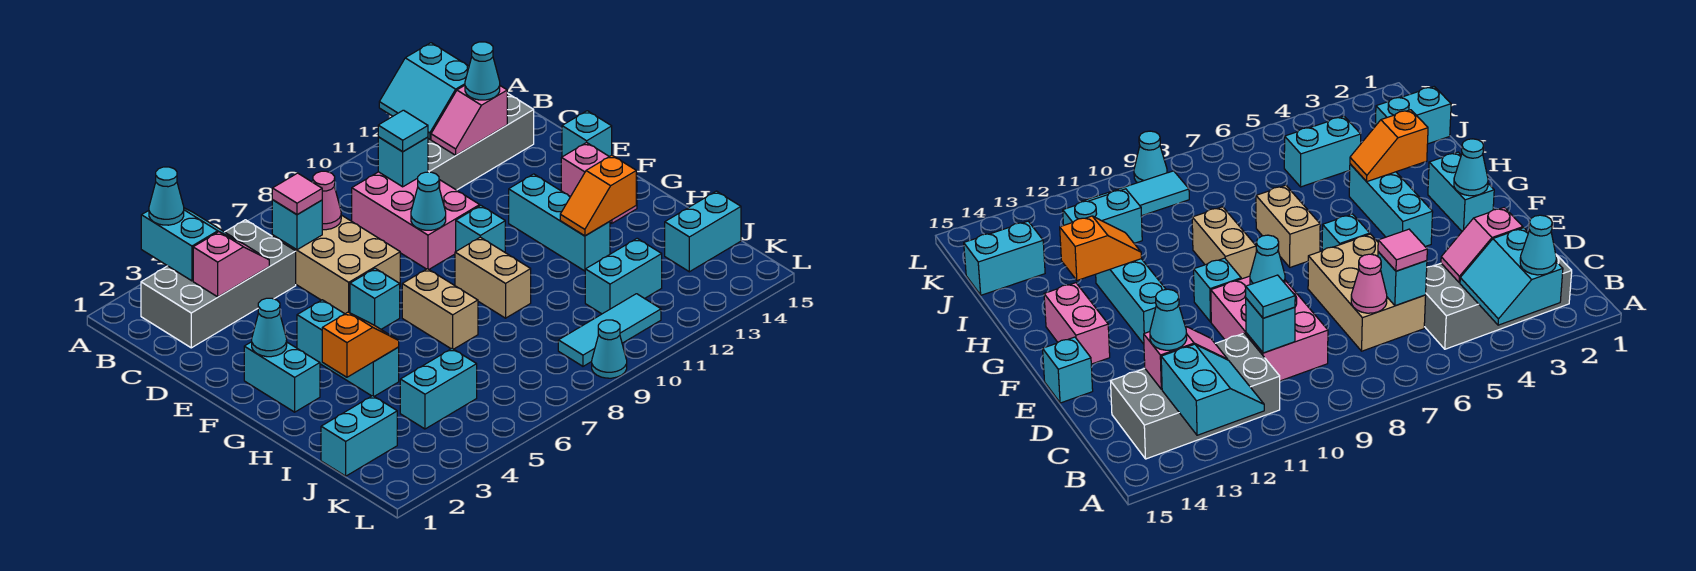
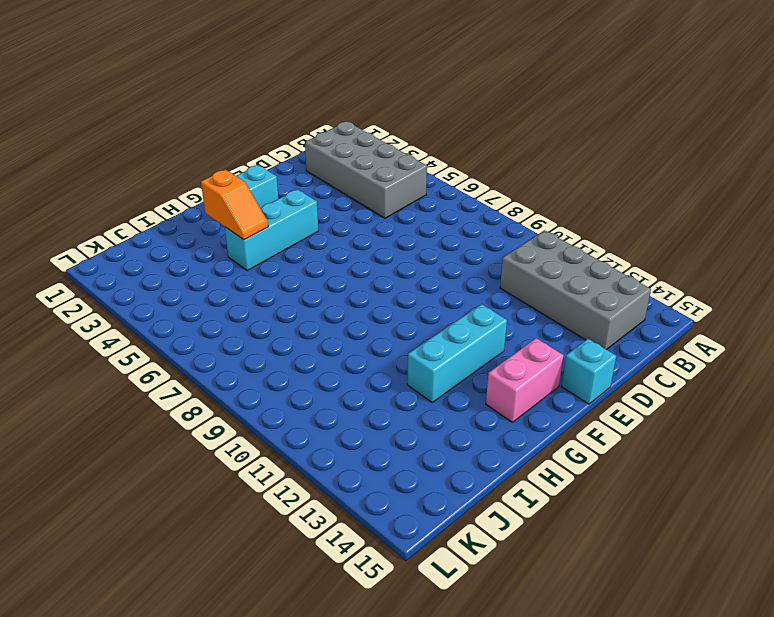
none -> tan 2x3 brick [272,215,400,314]
none -> pink 2x3 brick [352,172,480,269]
none -> cyan 1x1 brick [350,268,400,329]
none -> cyan 1x1 brick [456,206,505,252]

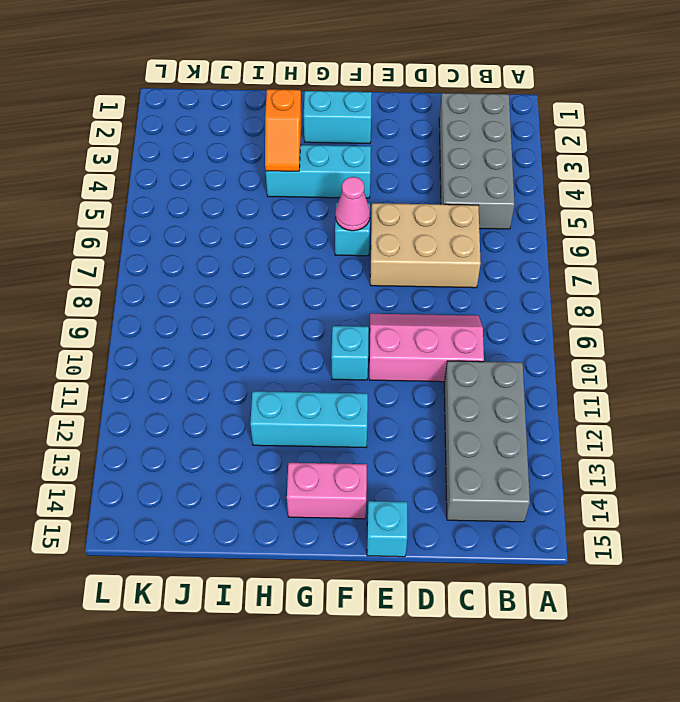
pink 2x3 slope [369,314,484,382] -> pink 2x3 brick [352,172,480,269]
pink 1x1 cone [335,177,370,231] -> pink 1x1 cone moved to [313,171,341,230]
none -> tan 1x2 brick [402,269,478,349]
none -> tan 1x2 brick [455,237,531,318]
none -> cyan 1x2 brick [321,396,397,476]
none -> cyan 1x2 brick [400,348,477,429]

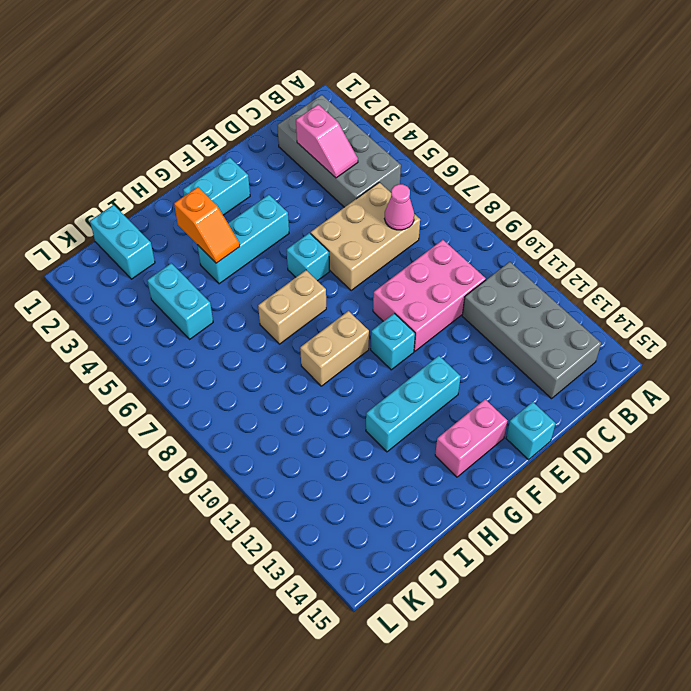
none -> cyan 1x2 brick [585,238,662,314]
none -> cyan 1x2 brick [665,191,741,272]
none -> cyan 1x3 tile [558,294,661,366]
none -> cyan 1x1 cone [592,320,627,378]

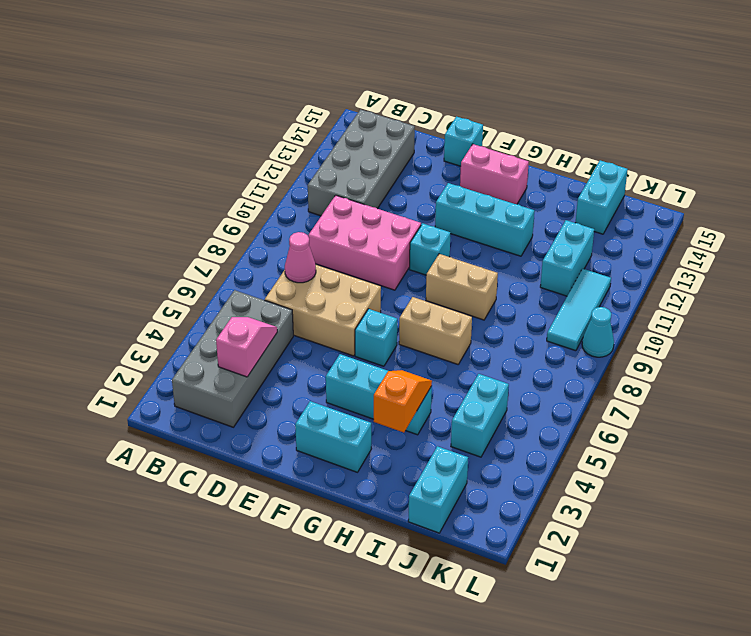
none -> cyan 2x2 slope [141,208,240,281]
none -> cyan 2x2 slope [379,43,469,139]
none -> cyan 1x1 brick [272,200,322,250]
none -> cyan 1x1 brick [378,137,428,187]

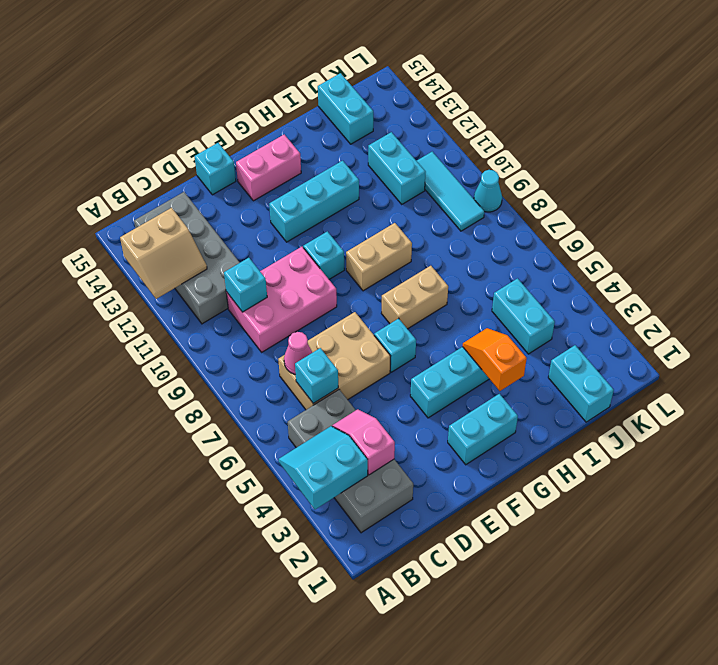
tan 2x2 slope [120,208,207,299] -> cyan 2x2 slope [379,43,469,139]
none -> pink 1x2 slope [431,85,507,155]
none -> cyan 1x1 cone [411,172,446,230]
none -> cyan 1x1 cone [252,298,287,357]
none -> orange 1x2 slope [560,155,636,236]

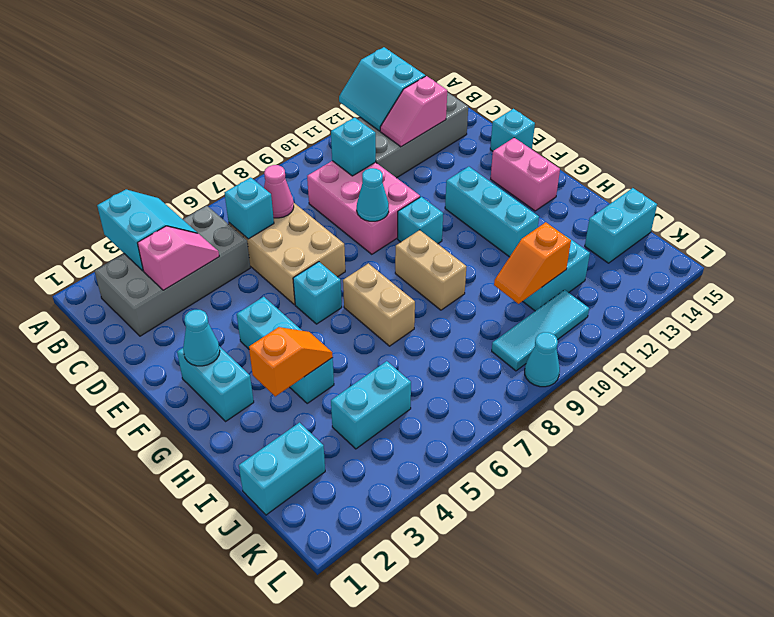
orange 1x2 slope [494,222,571,304] -> orange 1x2 slope moved to [560,155,636,236]
none -> cyan 1x1 cone [149,167,184,225]
none -> pink 1x1 tile [272,173,322,215]
none -> cyan 1x1 tile [378,110,428,152]
none -> cyan 1x1 cone [465,42,500,100]

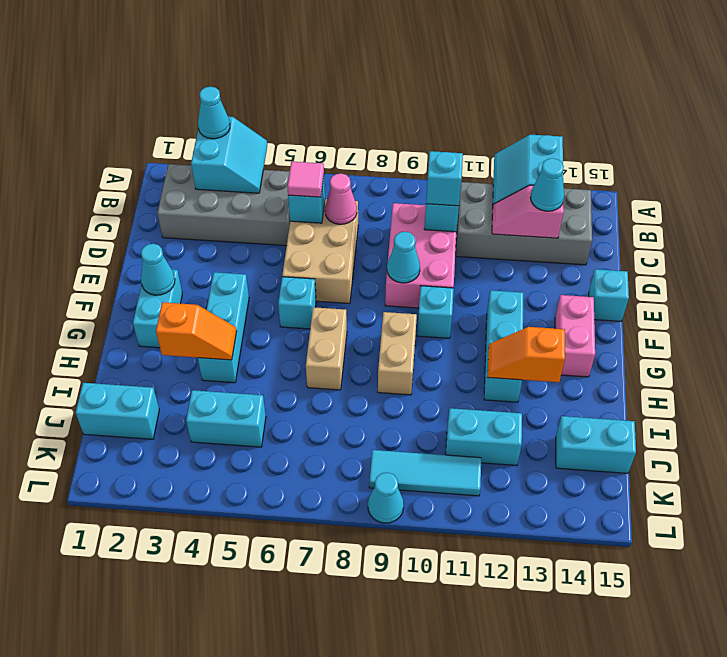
cyan 1x1 brick [426,151,463,206] -> cyan 1x1 tile [378,110,428,152]
none -> pink 1x2 slope [193,232,269,297]

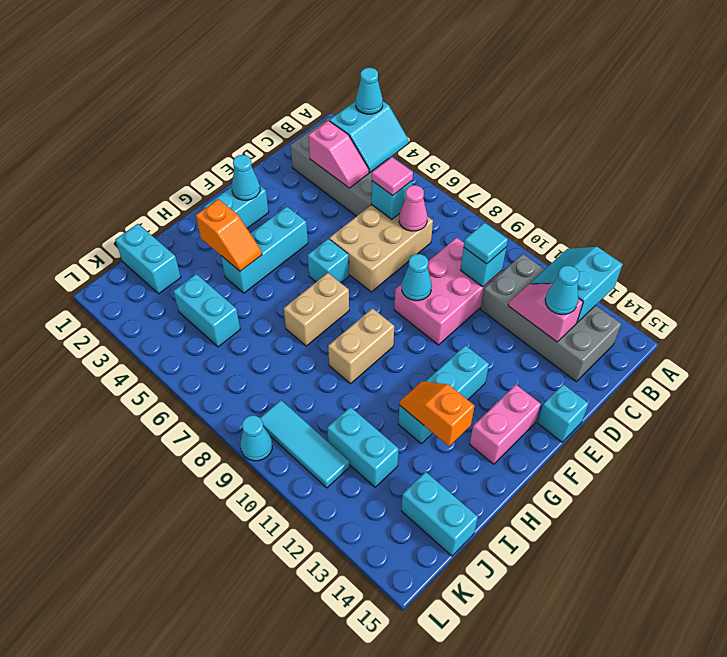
none -> cyan 1x1 brick [456,206,505,252]

